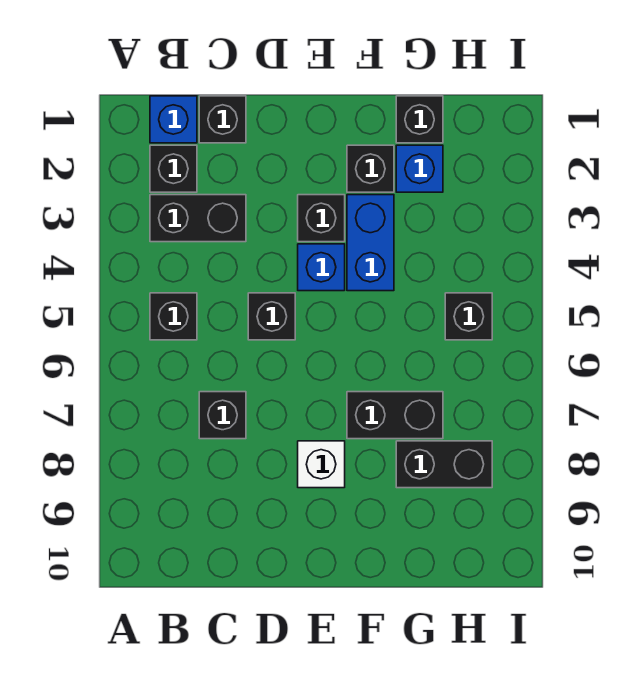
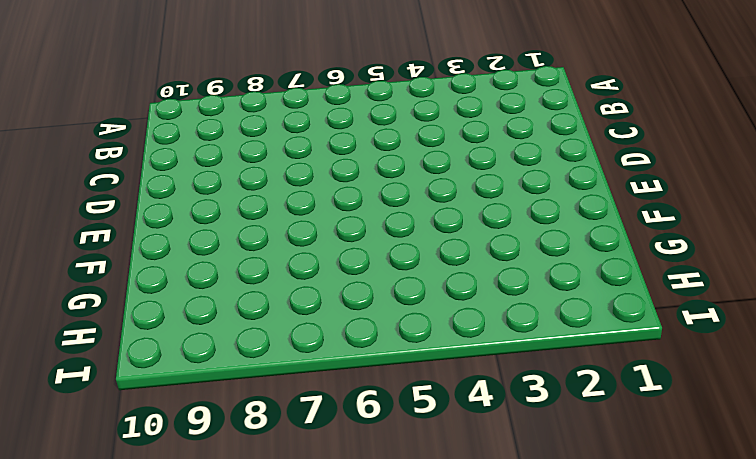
none -> blue 1x1 brick [150,96,197,143]
none -> black 1x1 brick [150,145,197,192]
none -> black 1x2 brick [150,195,246,242]

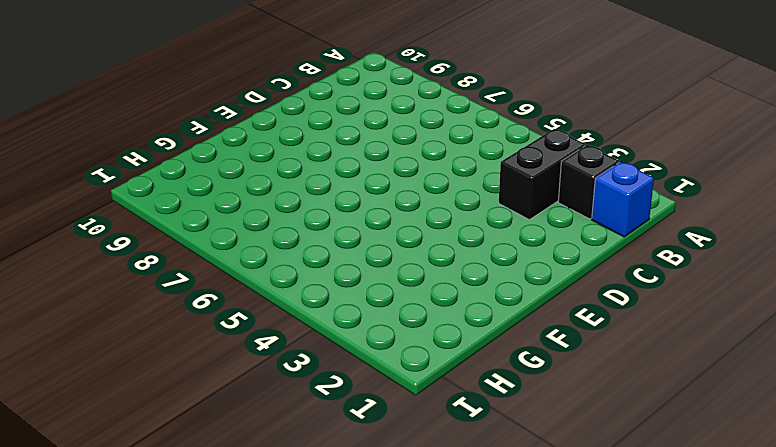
none -> black 1x1 brick [150,293,197,340]
none -> black 1x1 brick [199,96,246,143]
none -> black 1x1 brick [199,392,246,439]

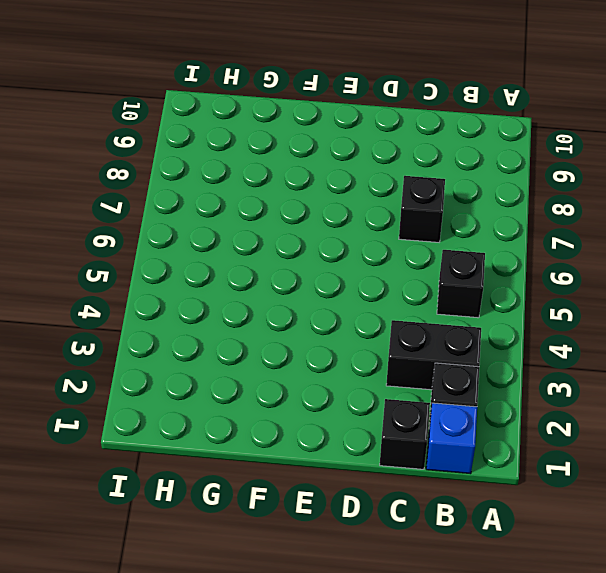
none -> black 1x1 brick [248,293,295,340]
none -> black 1x1 brick [298,195,345,242]
none -> blue 1x1 brick [298,244,345,291]

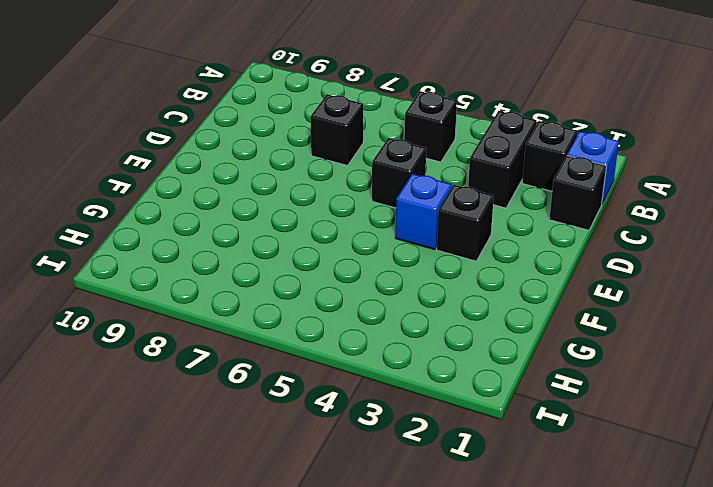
none -> white 1x1 brick [298,441,345,488]
none -> black 1x1 brick [347,145,394,192]
none -> blue 1x2 brick [347,195,394,291]

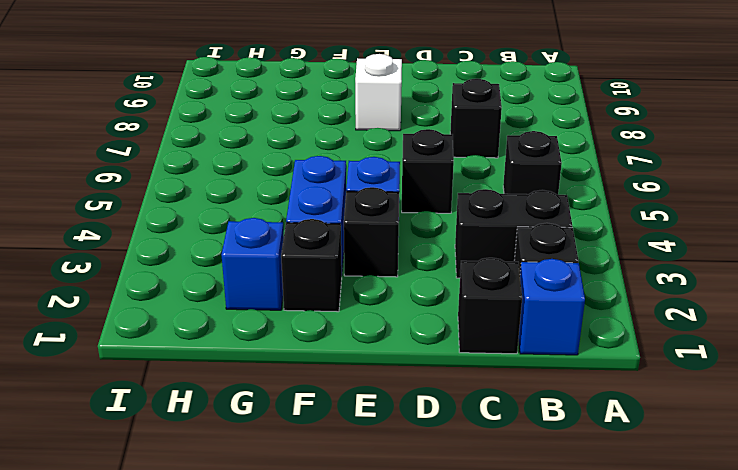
none -> black 1x2 brick [347,392,443,439]
none -> black 1x1 brick [396,96,443,143]
none -> black 1x2 brick [396,441,492,488]

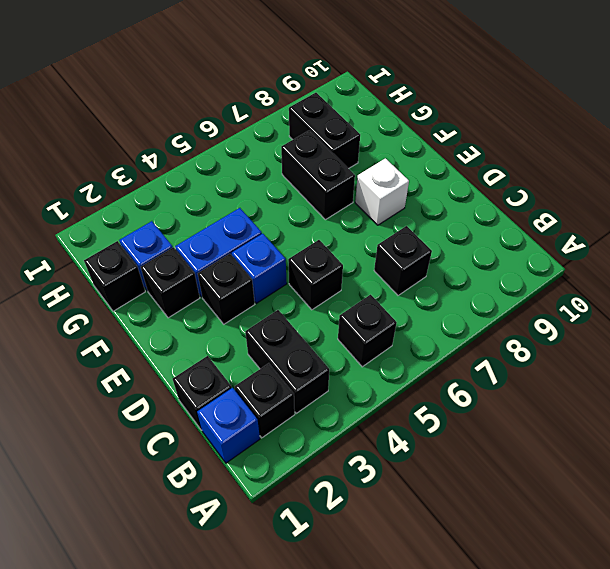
none -> black 1x1 brick [445,293,492,340]

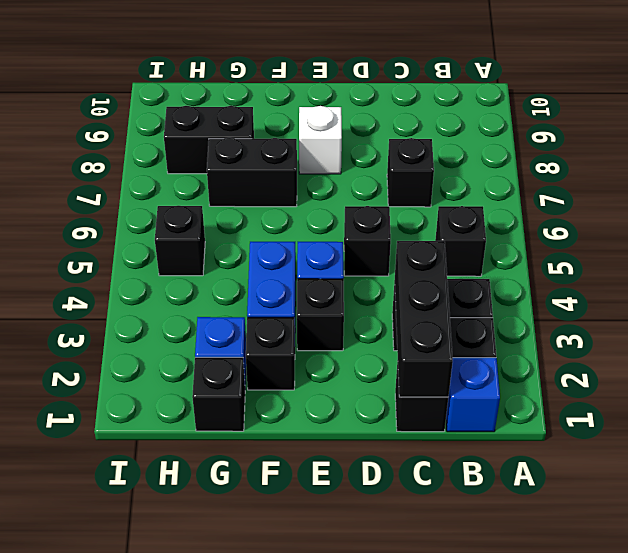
black 1x3 brick [395,241,453,397] -> none

